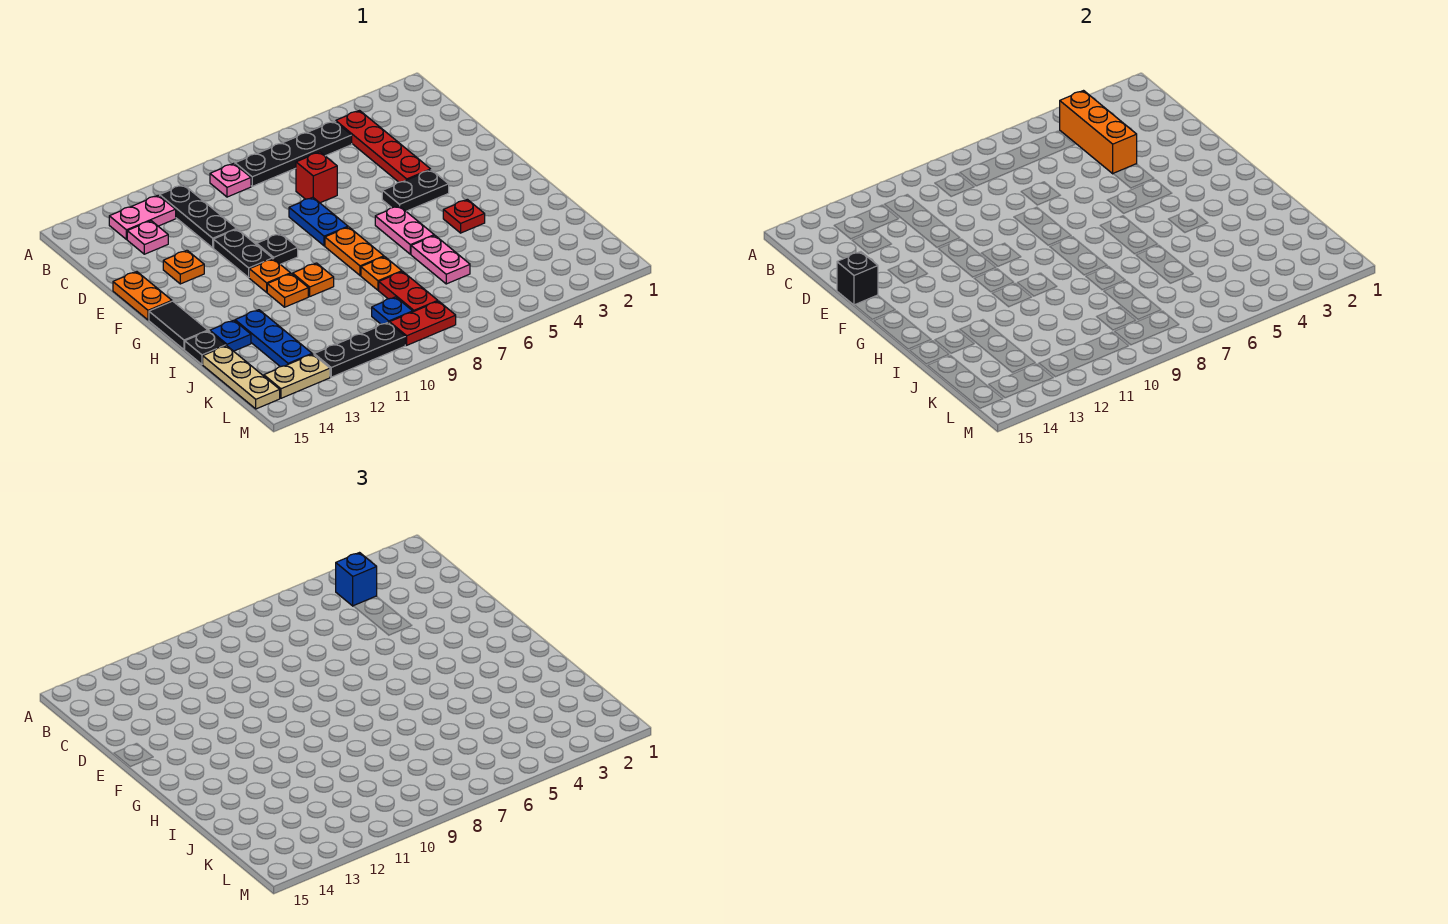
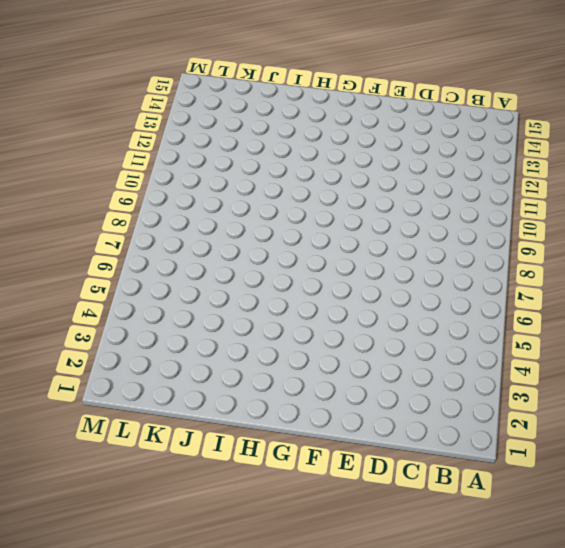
none -> red 1x4 plate [336,111,431,182]
none -> black 1x4 plate [235,121,352,186]
none -> pink 1x1 plate [210,163,251,197]
none -> black 1x3 plate [160,185,237,248]

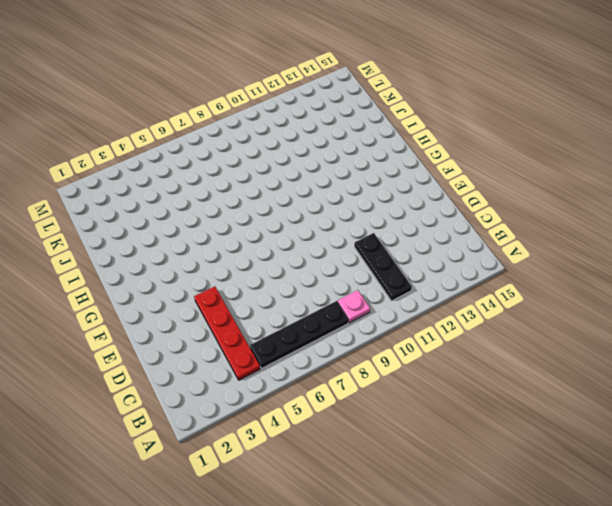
none -> pink 1x2 plate [109,195,176,239]
none -> pink 1x1 plate [127,221,168,254]
none -> red 1x1 brick [296,152,337,203]
none -> blue 1x2 plate [289,197,348,246]

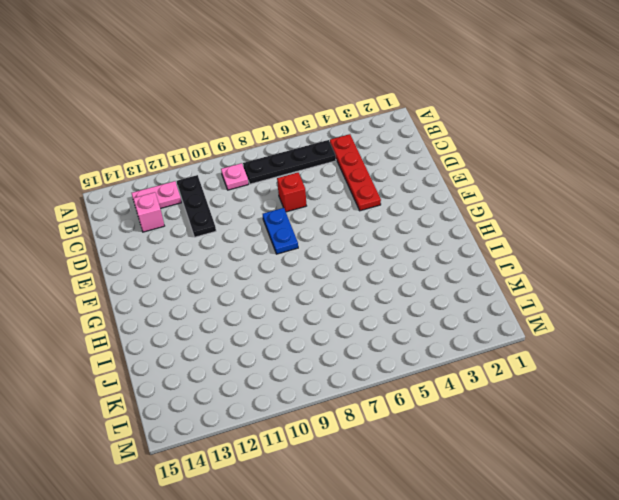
pink 1x1 brick [133,192,164,232] -> pink 1x1 plate [127,221,168,254]
none -> black 1x2 plate [214,229,273,277]
none -> orange 1x1 plate [163,250,204,284]
none -> orange 1x2 plate [113,272,172,320]
none -> black 1x2 plate [382,170,449,211]

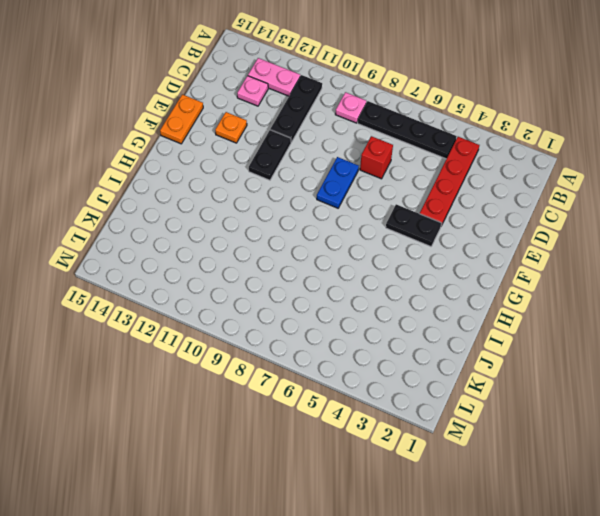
none -> black 1x1 plate [257,233,298,264]
none -> pink 1x2 plate [375,206,434,254]
none -> orange 1x2 plate [325,227,384,275]
none -> orange 1x1 plate [249,259,291,292]

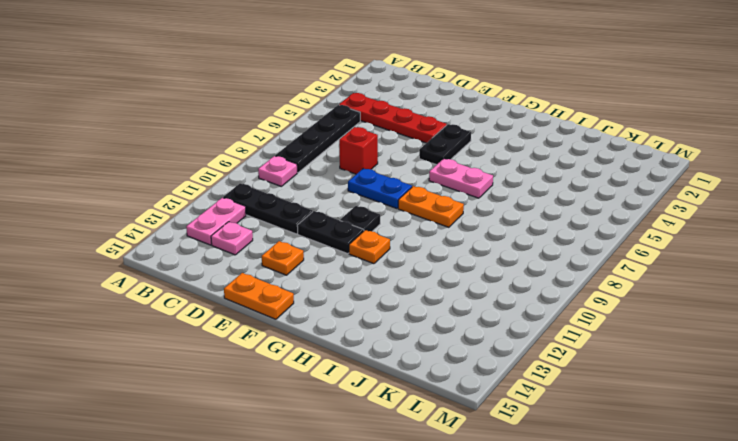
none -> black 1x2 tile [149,301,208,350]
none -> red 1x1 plate [443,199,485,233]
none -> orange 1x1 plate [293,263,334,296]
none -> orange 1x1 plate [267,274,308,307]

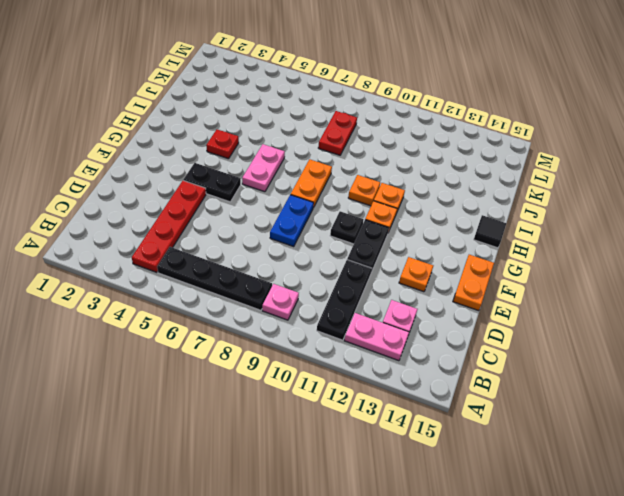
black 1x1 tile [474,215,506,248] -> black 1x2 tile [149,301,208,350]
none -> red 1x1 brick [296,152,337,203]
none -> pink 1x2 plate [411,235,470,284]
none -> orange 1x1 plate [361,257,402,290]
none -> blue 1x3 plate [235,310,312,367]

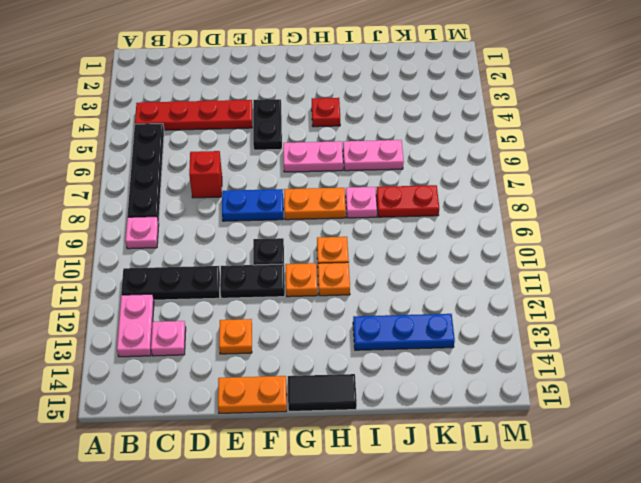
pink 1x1 plate [346,187,377,218] -> orange 1x1 plate [361,257,402,290]
none -> blue 1x1 plate [210,320,251,351]
none -> black 1x1 plate [185,331,226,364]
none -> tan 1x3 plate [203,346,280,409]
none -> blue 1x1 plate [372,297,413,324]

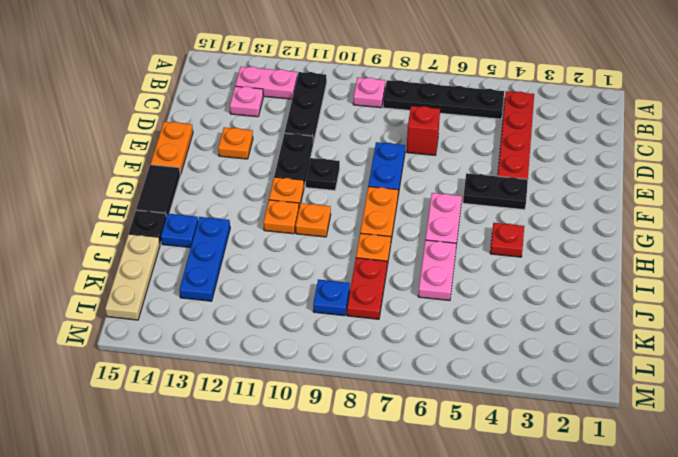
none -> red 1x2 plate [390,301,456,345]
none -> black 1x3 plate [314,322,405,377]
none -> tan 1x2 plate [264,354,330,398]
none -> orange 1x3 brick [1060,91,1137,174]

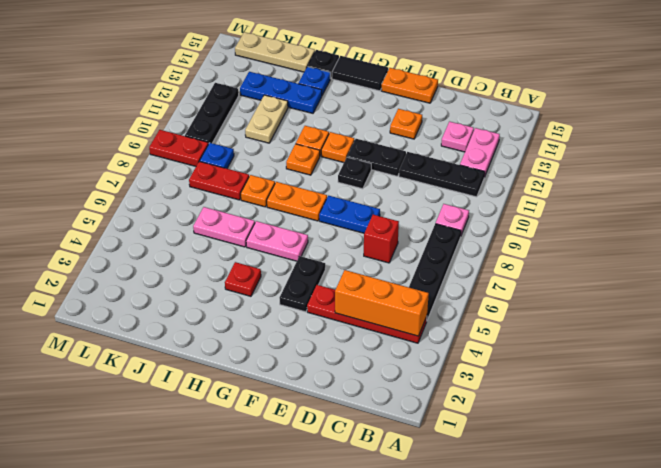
tan 1x2 plate [245,95,288,143] -> tan 1x2 plate moved to [264,354,330,398]
red 1x2 plate [149,130,208,166] -> red 1x2 plate turned to [390,301,456,345]
none -> black 1x1 brick [837,252,878,305]
none -> blue 1x1 brick [336,553,377,606]

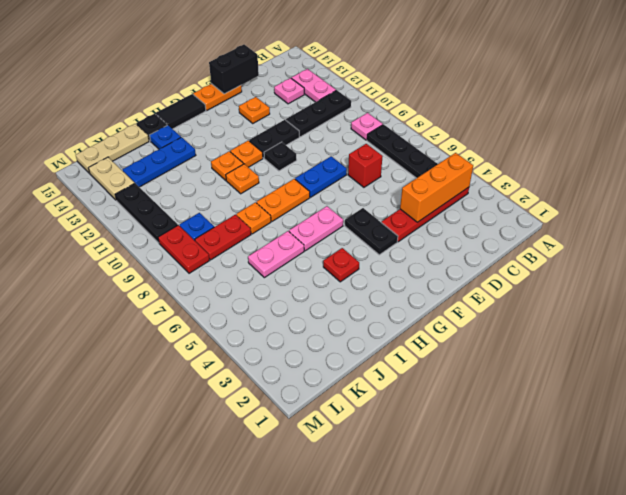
black 1x2 brick [209,45,259,94] -> black 1x1 brick [837,252,878,305]
none -> blue 1x1 brick [336,553,377,606]

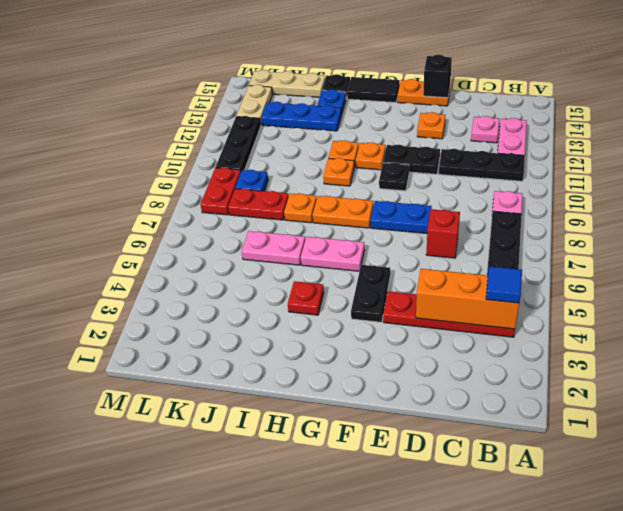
blue 1x1 tile [486,266,522,303] -> blue 1x1 brick [336,553,377,606]

